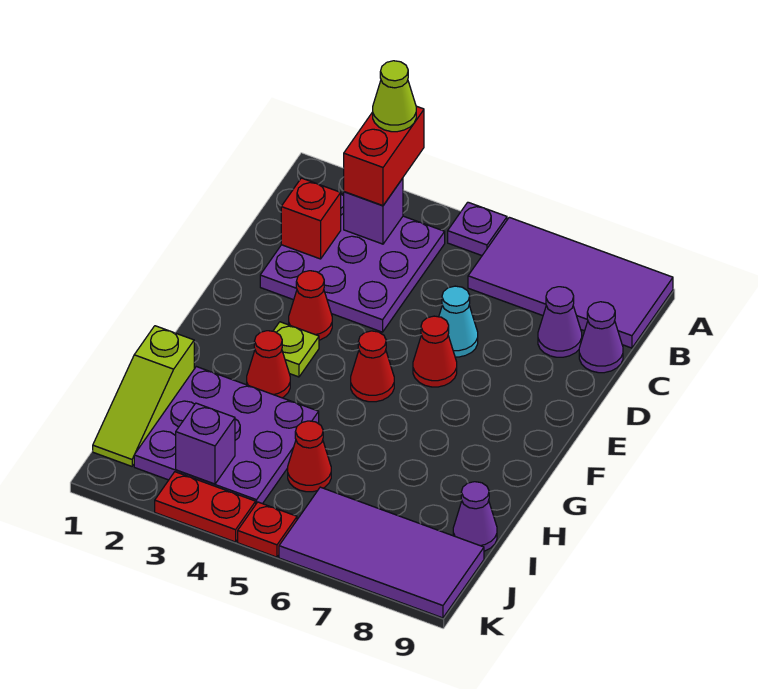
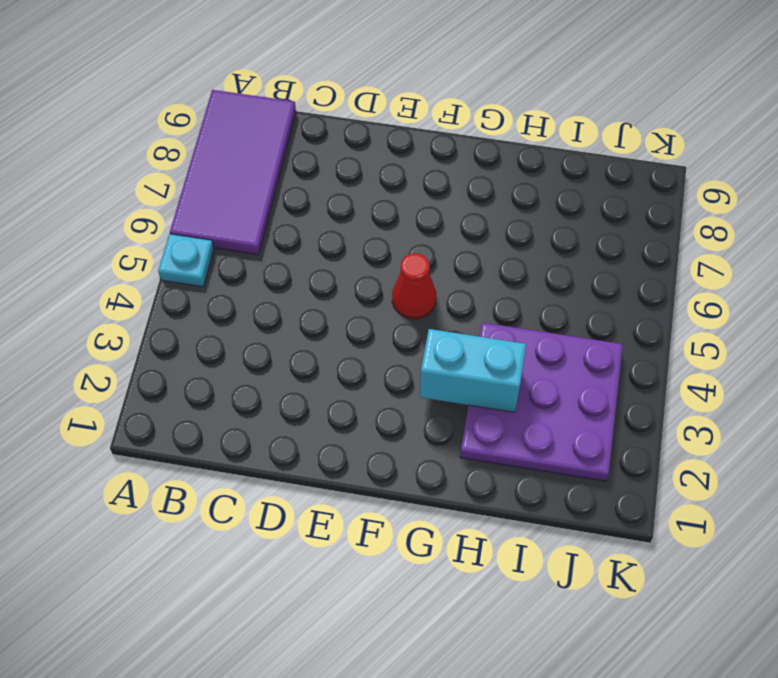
cyan 1x1 plate [158,234,214,287] -> purple 1x1 plate [448,202,507,255]
cyan 1x2 brick [420,329,526,412] -> none
none -> purple 3x3 plate [260,194,445,332]
none -> purple 1x1 cone [538,287,582,357]
none -> purple 1x1 cone [579,302,623,373]

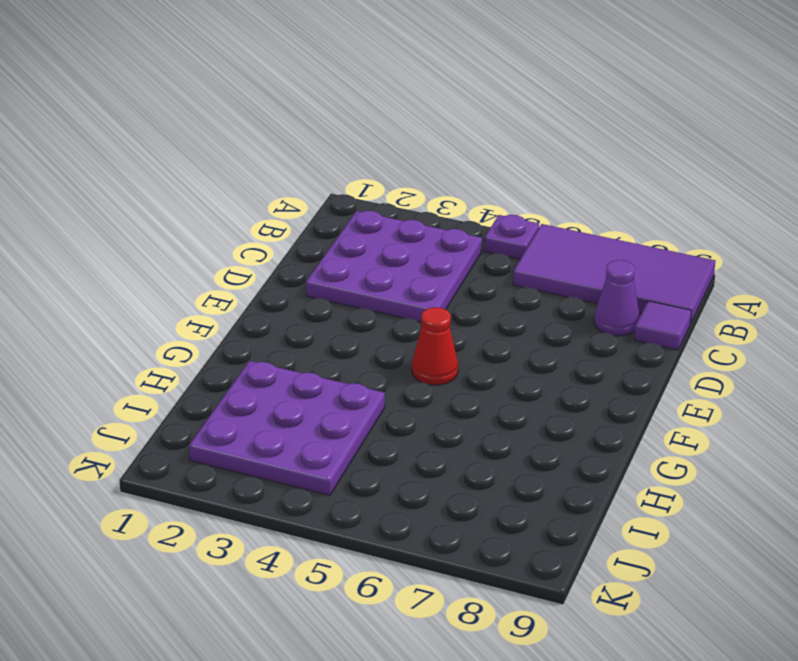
purple 1x1 tile [634,301,692,350] -> purple 1x1 cone [579,302,623,373]
none -> cyan 1x1 cone [439,286,478,357]
none -> red 1x1 cone [289,271,332,340]
none -> red 1x1 cone [413,316,457,387]

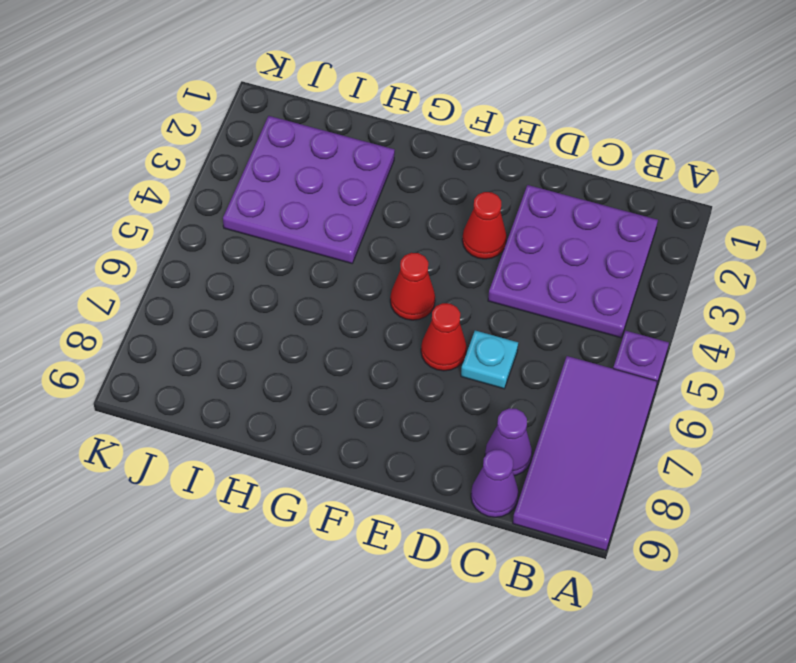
cyan 1x1 plate [461,330,518,389] -> cyan 1x1 cone [439,286,478,357]
none -> lime 1x1 plate [273,322,319,377]
none -> red 1x1 cone [247,331,290,398]
none -> lime 1x3 slope [93,326,194,466]

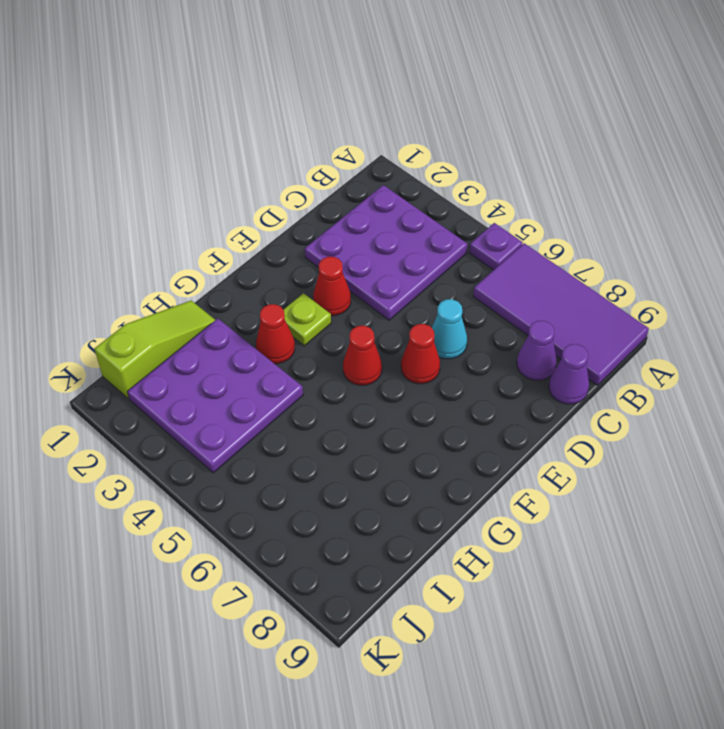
lime 1x3 slope [94,301,215,399] -> lime 1x3 slope turned to [93,326,194,466]
none -> red 1x1 cone [288,421,331,492]
none -> purple 1x1 cone [453,482,497,551]
none -> purple 2x4 tile [279,487,484,618]

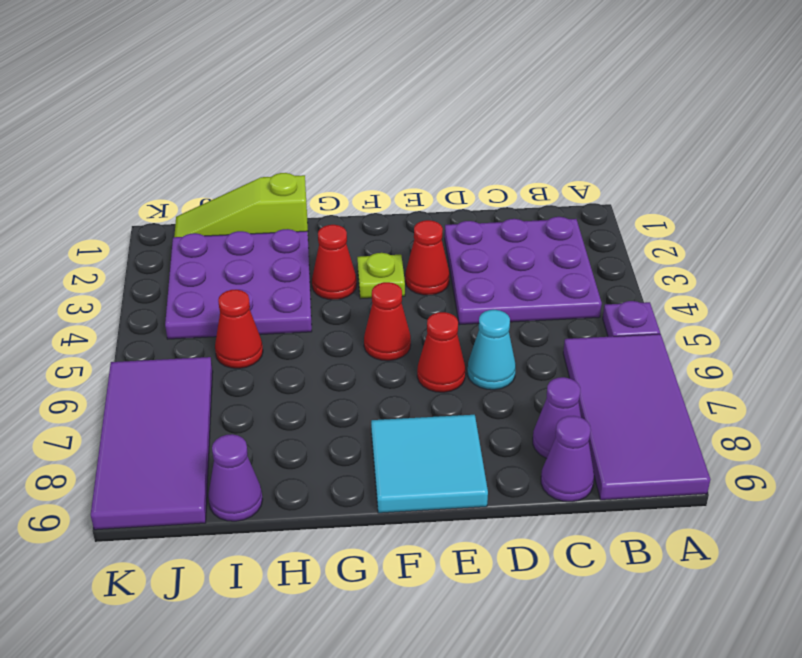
cyan 2x2 tile [371,415,488,513] -> none
none -> red 1x2 plate [155,472,256,542]
none -> red 1x1 plate [238,502,297,557]
none -> purple 1x1 brick [344,178,403,244]

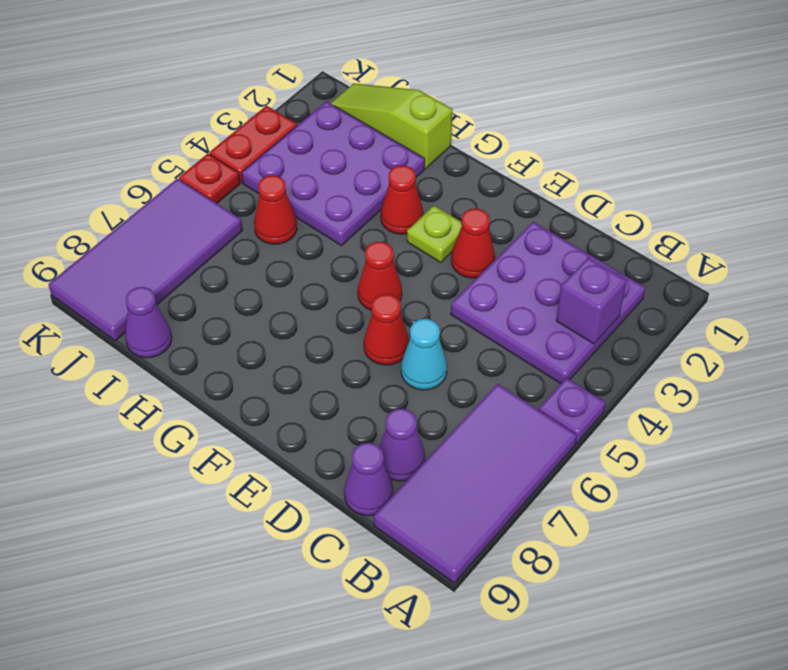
none -> red 1x1 brick [281,178,341,259]
none -> purple 1x1 brick [176,403,235,484]
none -> red 1x2 brick [344,106,424,206]

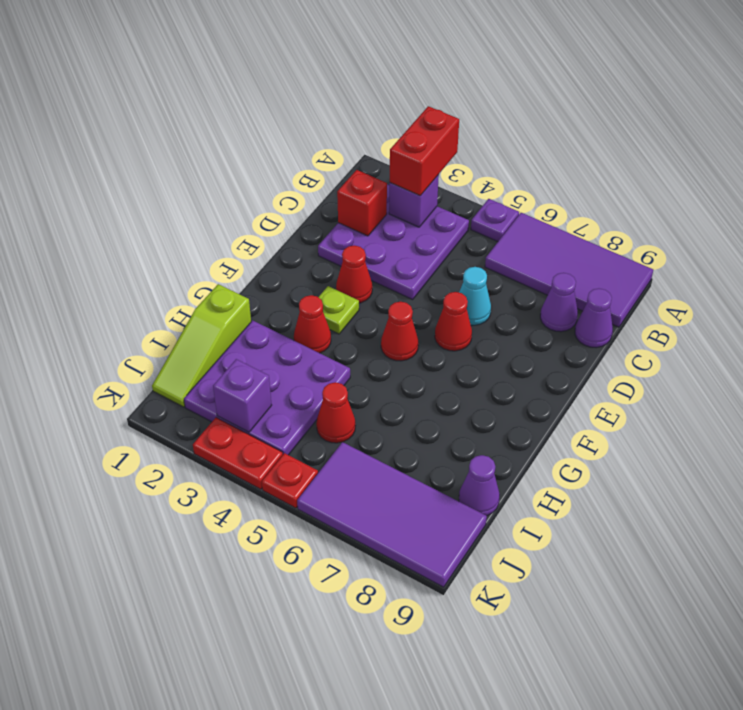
none -> lime 1x1 cone [373,61,416,132]

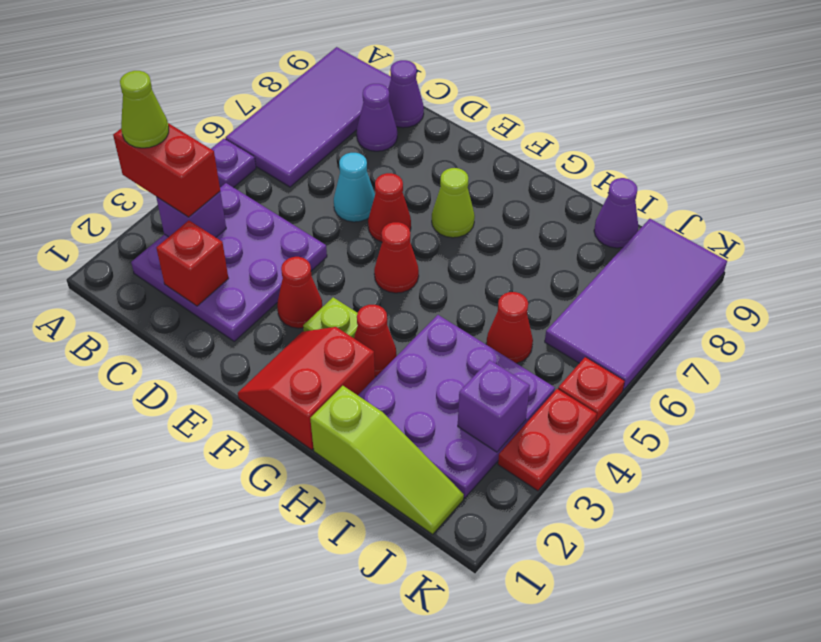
red 2x2 slope [238,327,375,450] -> none
lime 1x1 cone [432,168,475,238] -> none

